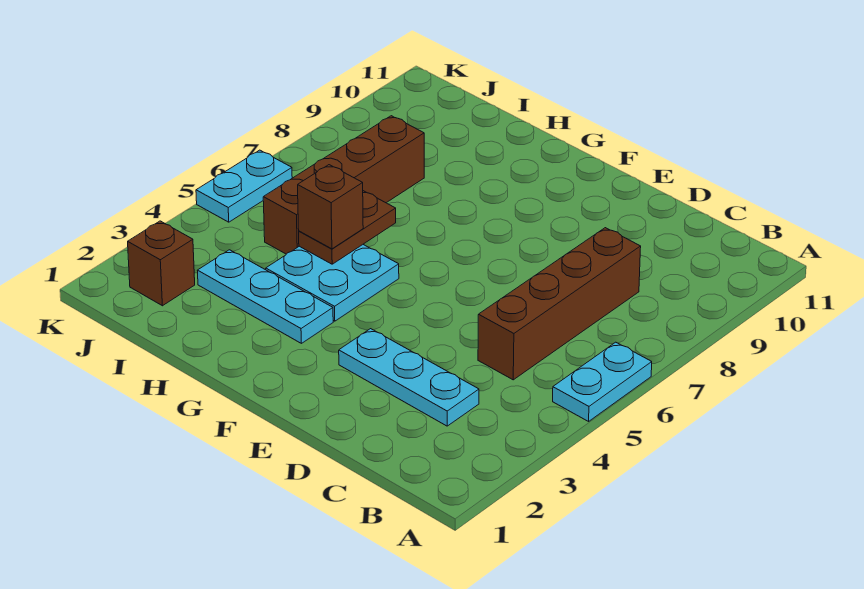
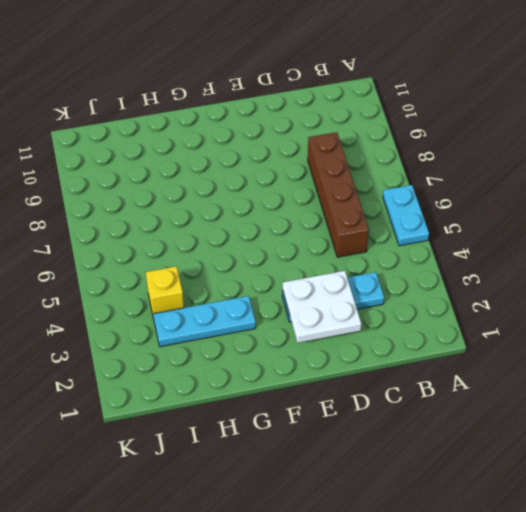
white 2x2 plate [283,271,361,343] -> none
yellow 1x1 brick [146,266,184,318] -> none
none -> cyan 2x2 plate [266,245,399,321]
none -> brown 1x4 brick [263,116,424,254]

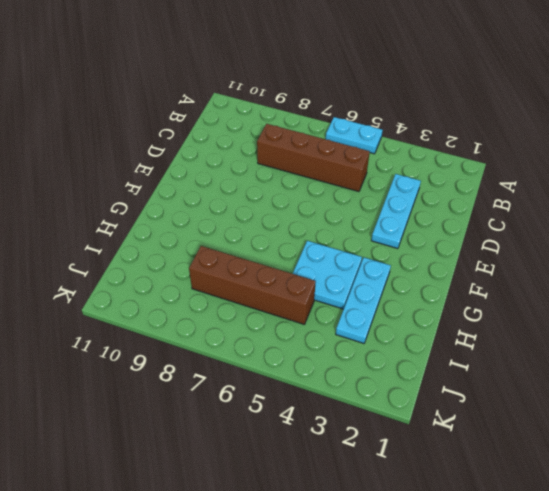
none -> brown 1x1 brick [128,221,195,306]
none -> cyan 1x2 plate [196,150,292,222]

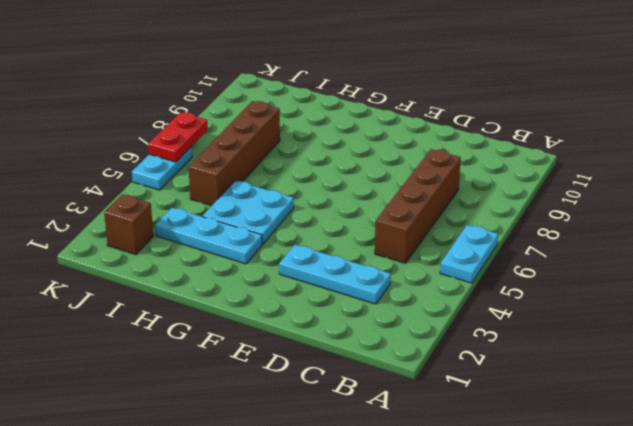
red 1x2 plate [148,112,208,162] -> none
none -> brown 1x2 plate [299,191,396,264]
none -> brown 1x1 brick [298,165,363,249]

